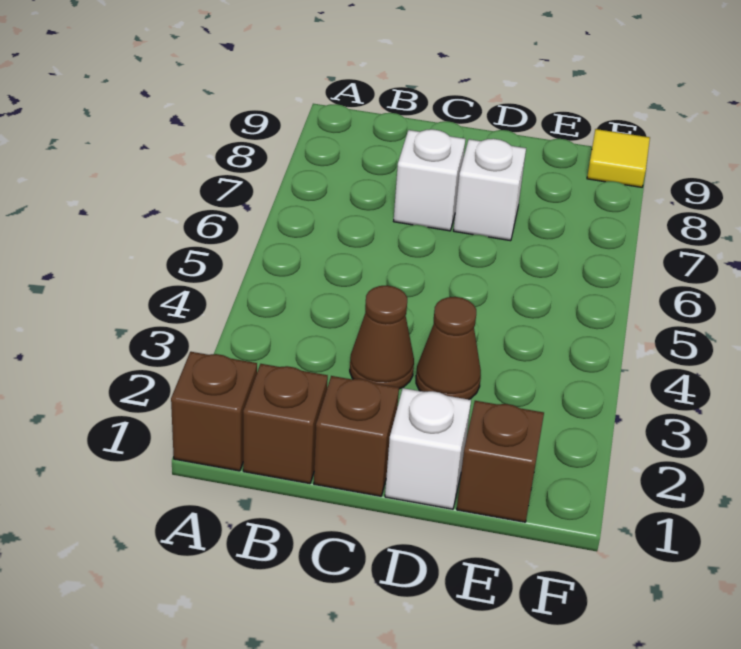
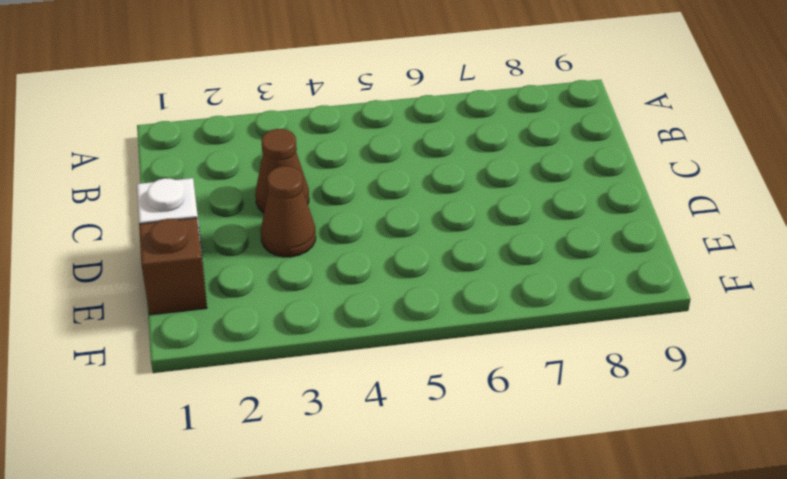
none -> brown 1x1 brick [171,352,257,471]
none -> brown 1x1 brick [243,364,328,484]

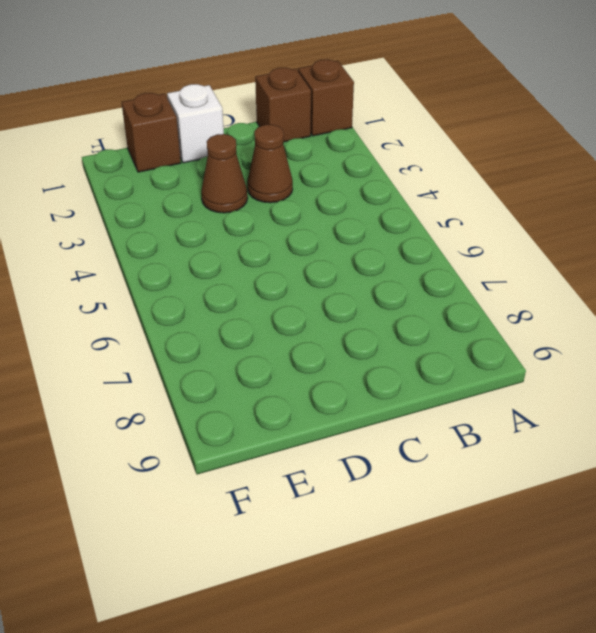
none -> brown 1x1 brick [314,376,399,496]
none -> white 1x1 brick [394,129,465,231]

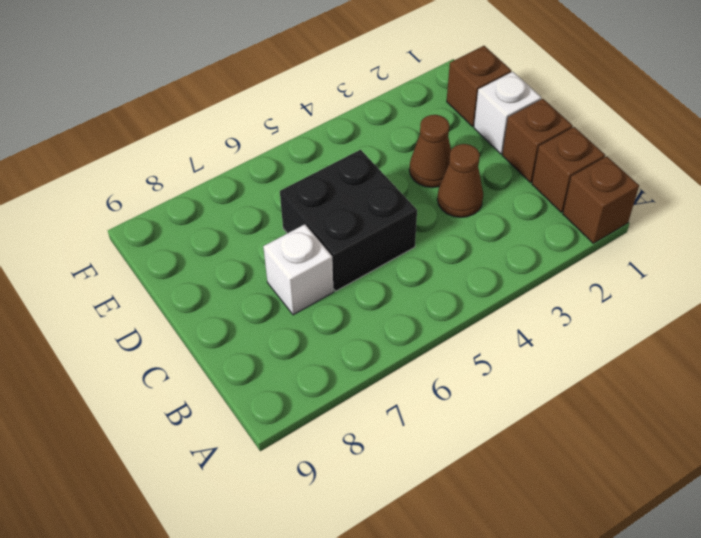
black 2x2 brick [280,150,417,291] -> none
none -> white 1x1 brick [454,139,526,241]
none -> yellow 1x1 tile [587,129,650,187]

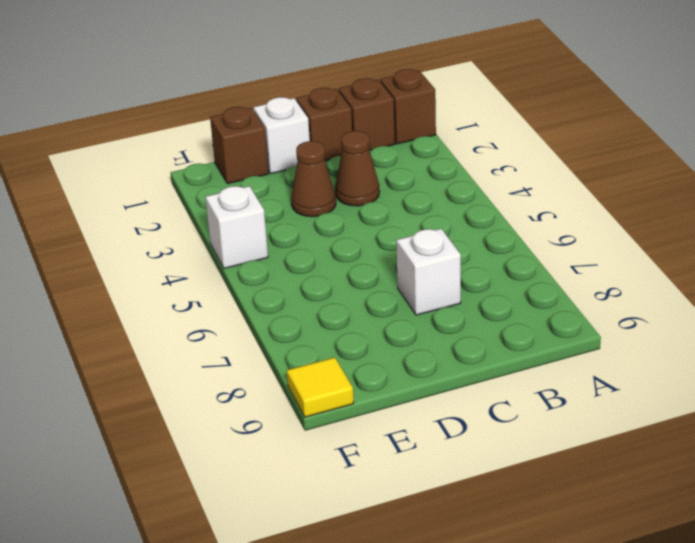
white 1x1 brick [205,186,268,268] -> white 1x1 brick moved to [454,139,526,241]

